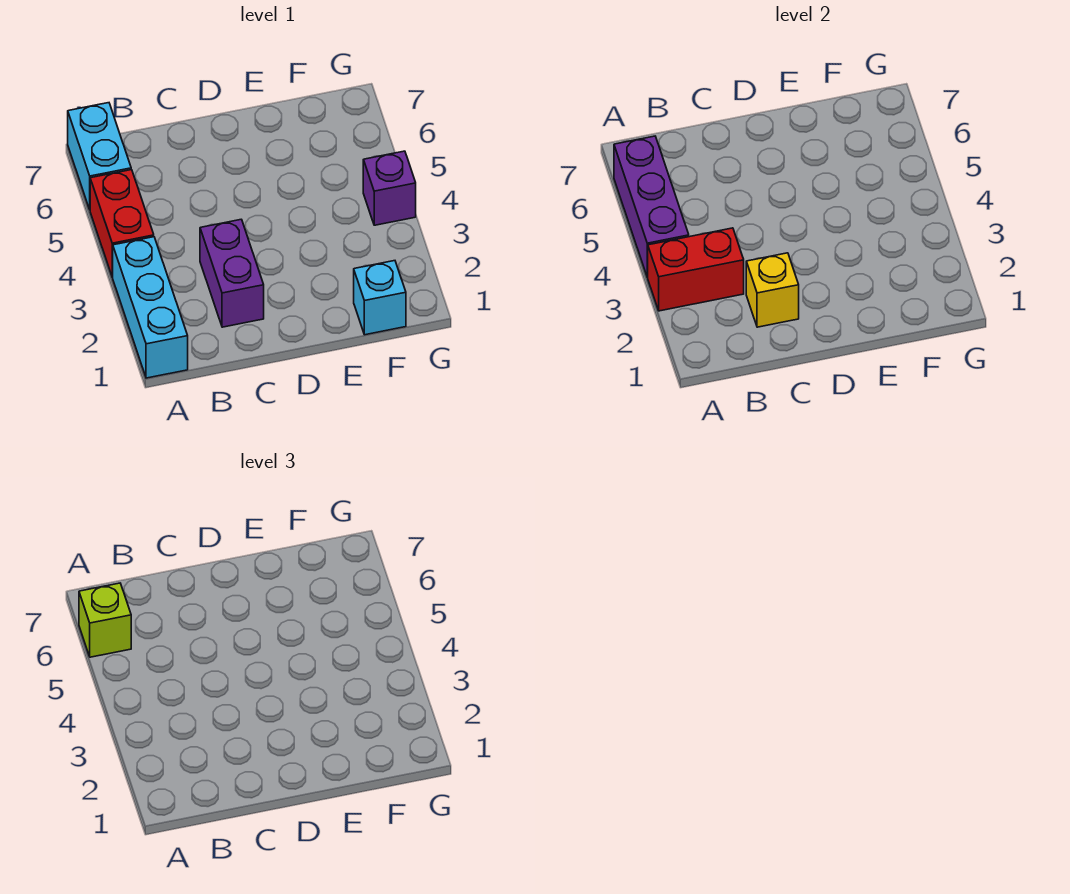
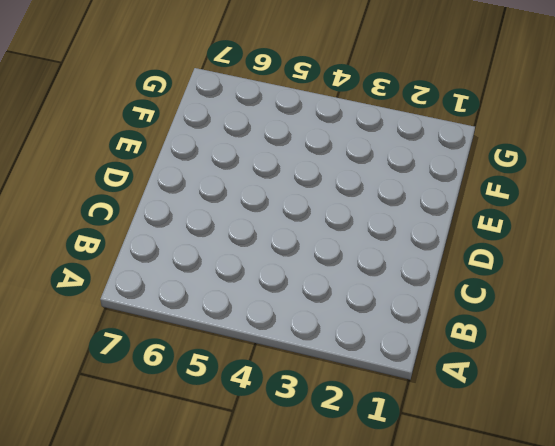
none -> cyan 1x3 brick [112,237,188,378]
none -> red 1x2 brick [90,170,154,277]

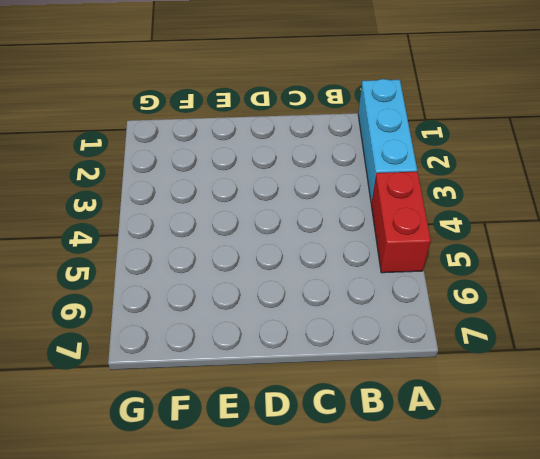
none -> cyan 1x2 brick [68,103,131,209]
none -> purple 1x2 brick [200,219,264,327]

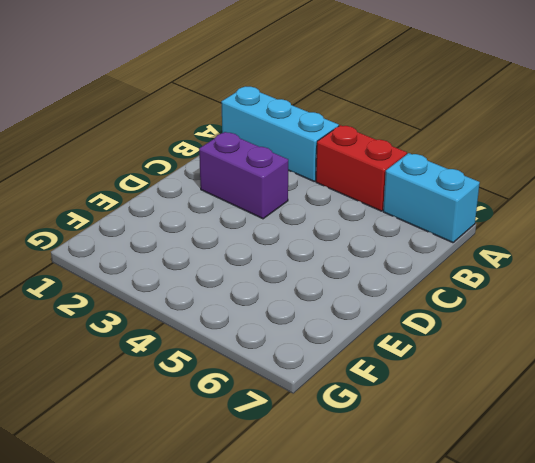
none -> cyan 1x1 brick [354,261,406,335]
none -> purple 1x1 brick [363,151,416,225]

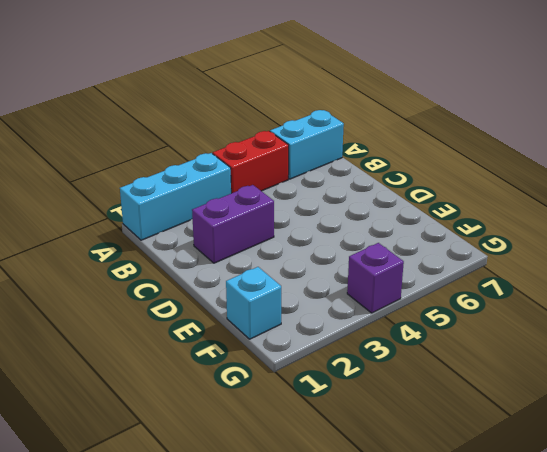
none -> red 1x2 brick [647,228,744,311]
none -> purple 1x3 brick [614,136,689,277]

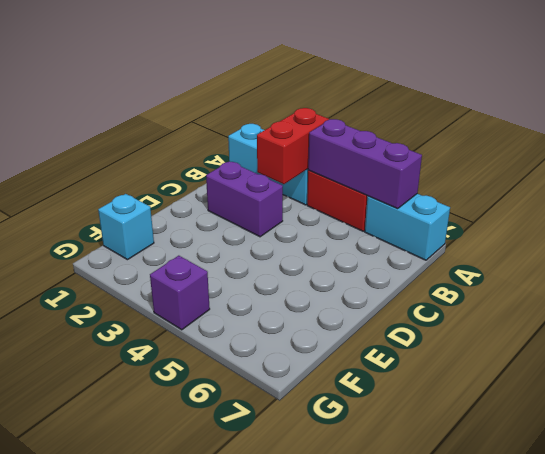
none -> yellow 1x1 brick [746,253,799,327]
none -> lime 1x1 brick [79,583,131,657]

